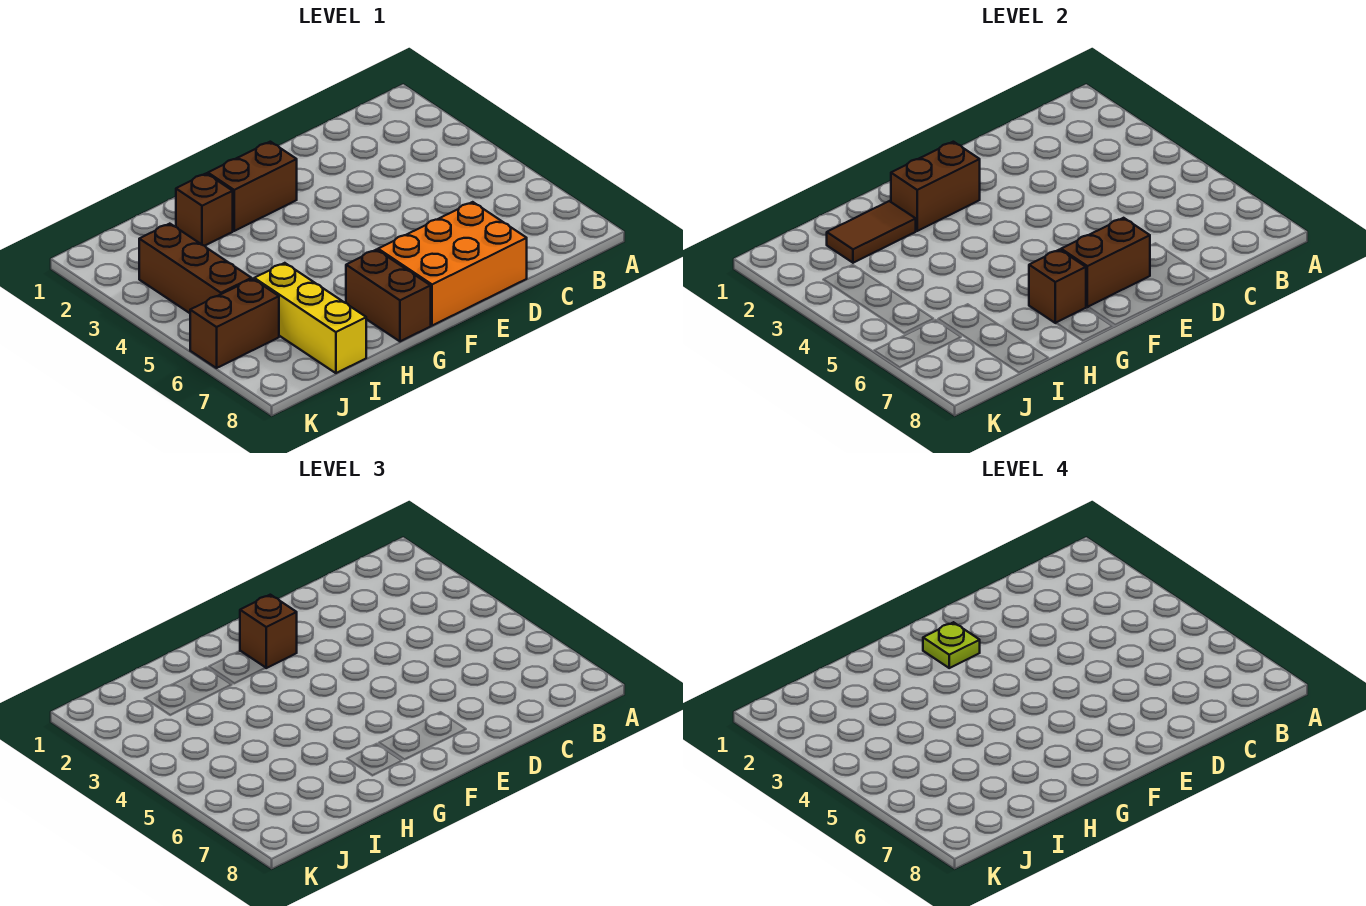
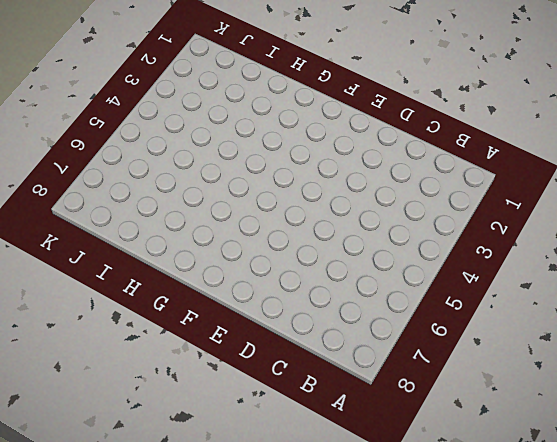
none -> orange 2x3 brick [378,202,527,326]
none -> brown 1x2 brick [208,142,297,231]
none -> brown 1x2 brick [346,250,431,341]

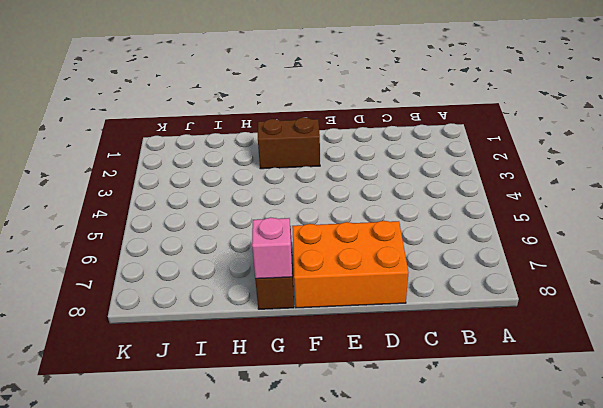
pink 1x1 brick [252,217,292,279] -> none
none -> brown 1x1 brick [176,173,233,246]
none -> yellow 1x3 brick [254,263,366,373]
none -> brown 1x3 brick [139,224,251,313]

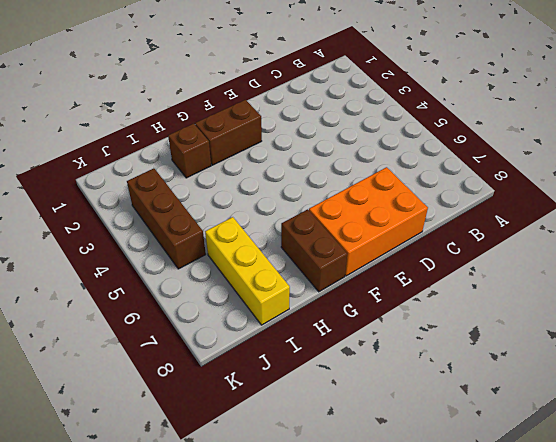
none -> brown 1x2 brick [190,279,279,368]
none -> brown 1x2 brick [1061,218,1150,307]
none -> brown 1x2 brick [891,142,980,231]

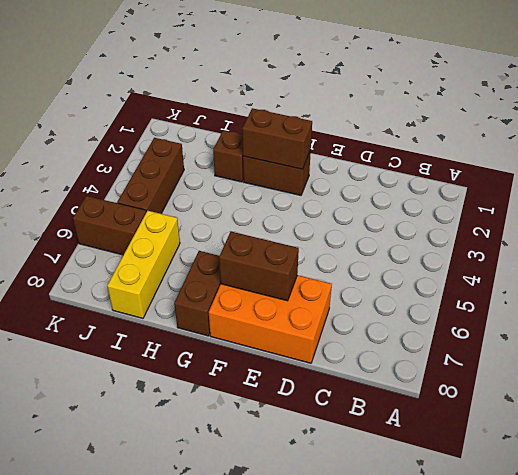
none -> brown 1x1 brick [1029,250,1086,323]
none -> brown 1x2 tile [827,201,916,263]
none -> brown 1x1 brick [240,595,297,668]

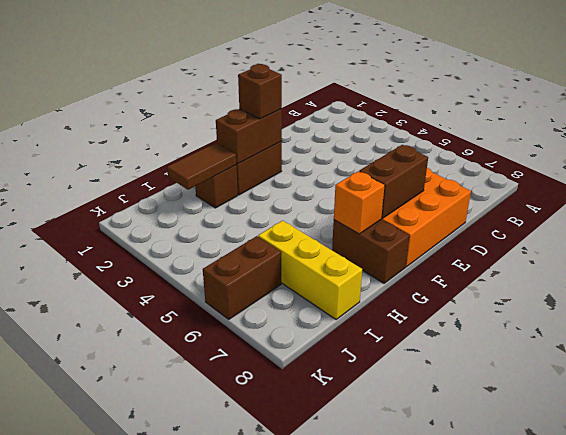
orange 1x1 brick [334,171,385,234] -> brown 1x1 brick [1029,250,1086,323]
none -> brown 1x3 brick [139,224,251,313]
none -> lime 1x1 plate [923,622,980,668]

